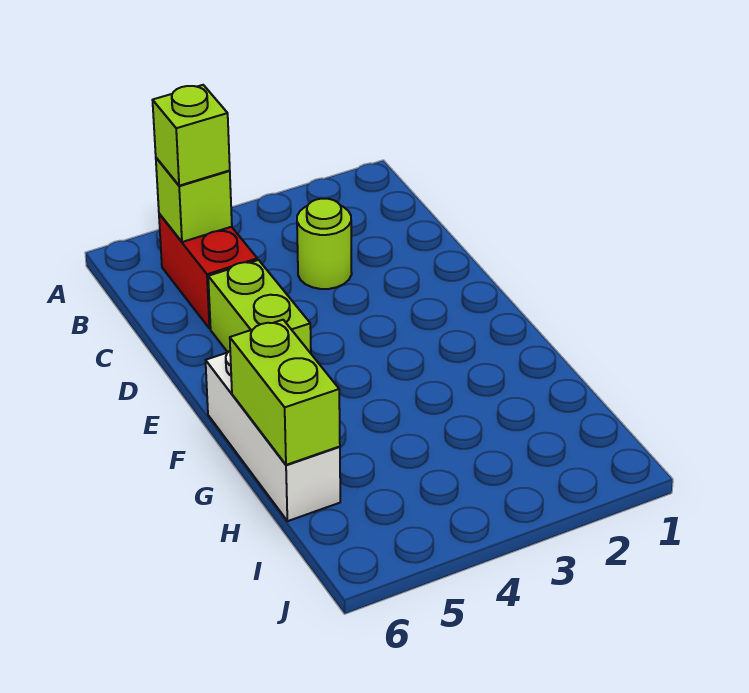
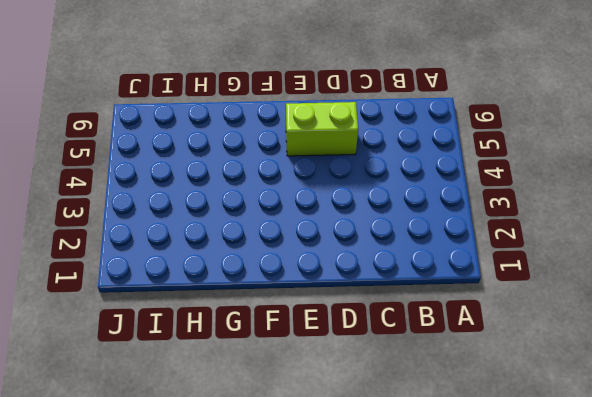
none -> red 1x2 brick [159,214,257,329]
none -> lime 1x1 round brick [297,199,352,289]

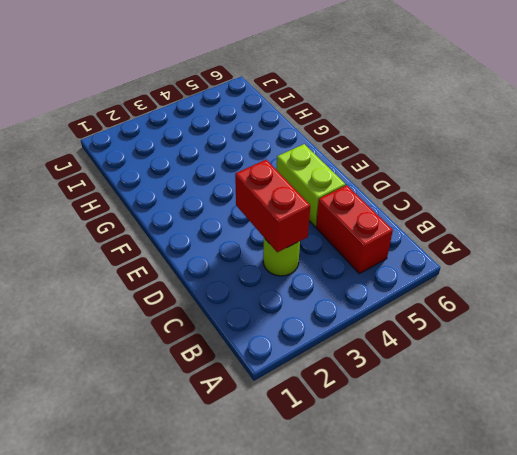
red 1x2 brick [235,160,310,252] -> none
none -> white 1x3 brick [206,351,340,521]
none -> lime 1x1 brick [156,158,232,242]

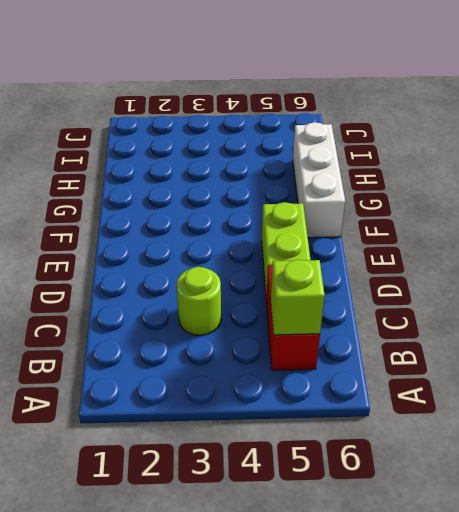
none -> lime 1x2 brick [230,320,340,465]
none -> lime 1x1 brick [153,85,230,186]

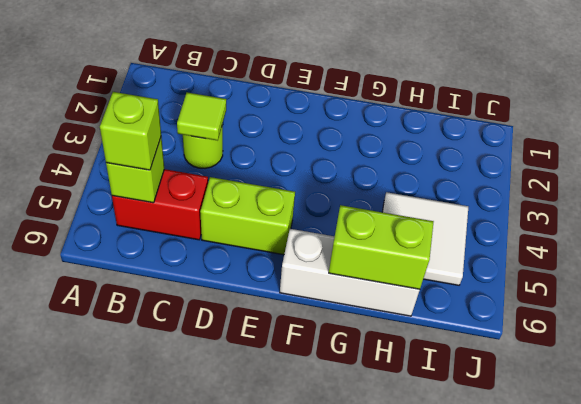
lime 1x1 tile [177,92,226,140] -> none
white 2x2 tile [383,192,468,285] -> none

